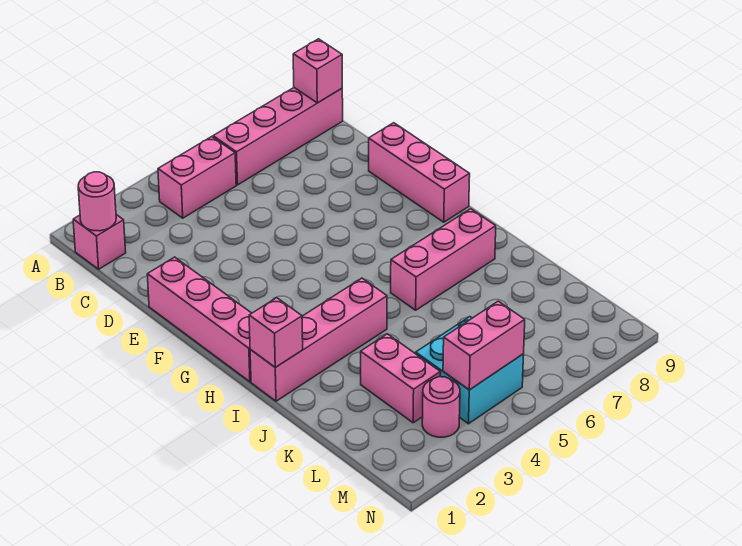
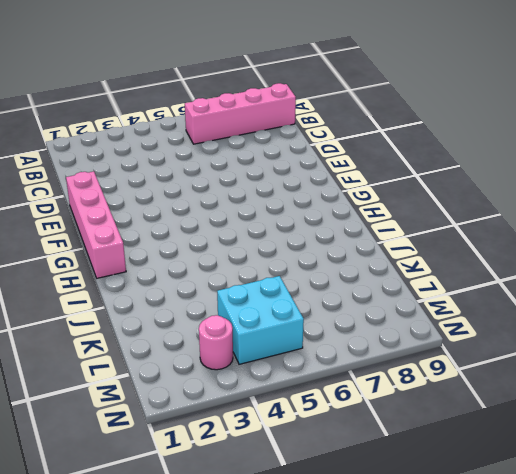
none -> pink 1x1 brick [73,215,126,269]
none -> pink 1x2 brick [158,137,236,218]
none -> pink 1x3 brick [369,123,470,222]

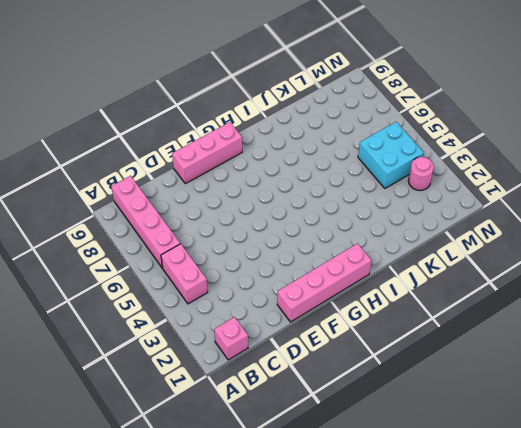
none -> pink 1x4 brick [250,278,387,401]
none -> pink 1x3 brick [391,209,496,310]
none -> pink 1x2 brick [361,334,440,423]

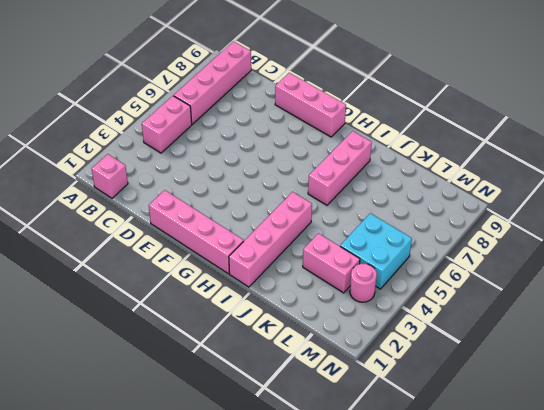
none -> pink 1x1 round brick [78,172,116,231]
none -> pink 1x1 brick [293,39,342,103]
none -> pink 1x1 brick [249,298,303,367]

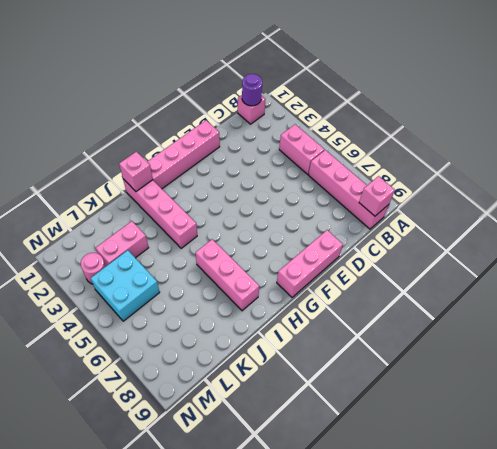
purple 1x1 round brick [242,74,262,106] -> pink 1x1 round brick [78,172,116,231]
none -> pink 1x2 brick [443,301,525,390]

